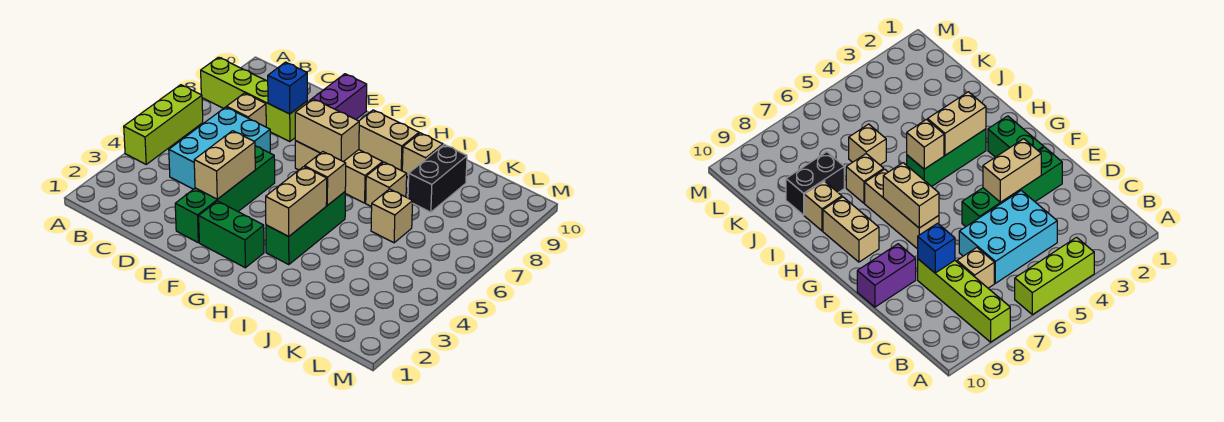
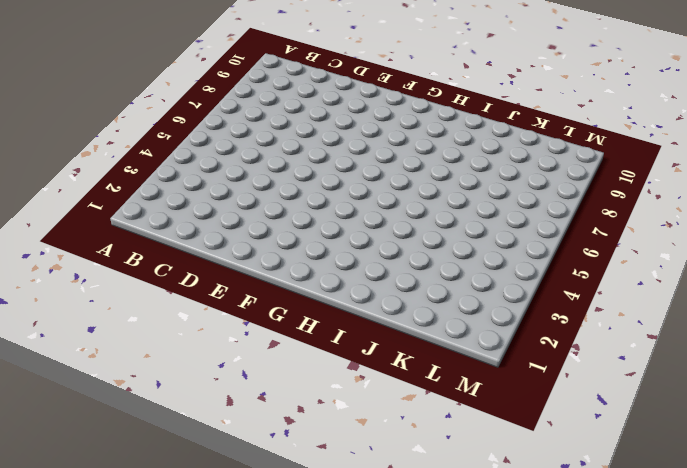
none -> lime 1x3 brick [124,85,203,164]
none -> lime 1x4 brick [201,57,307,142]
none -> cyan 2x3 brick [169,107,270,189]

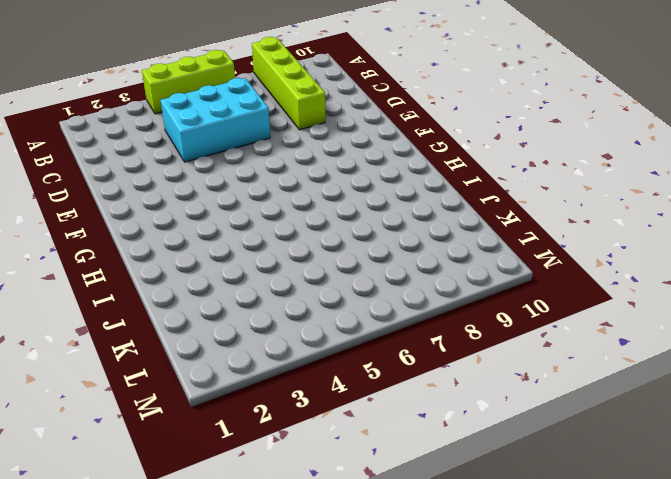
none -> tan 1x1 brick [227,93,266,127]
none -> green 1x4 brick [175,146,275,242]
none -> purple 1x2 brick [310,74,367,119]

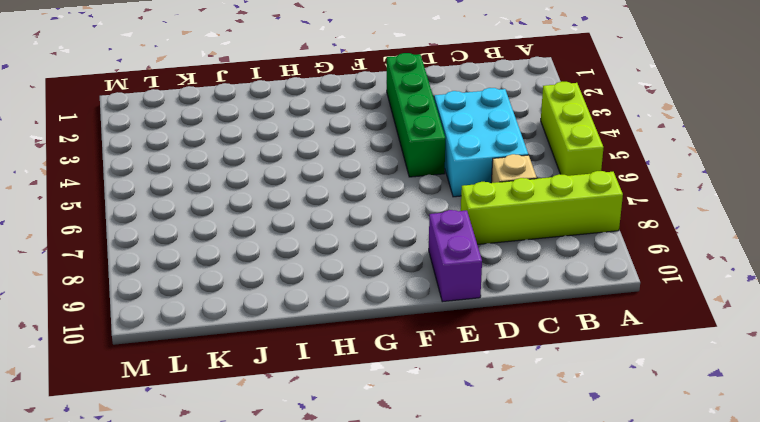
none -> green 1x2 brick [199,201,264,268]
none -> tan 1x3 brick [295,141,383,203]
none -> tan 1x2 brick [359,110,419,171]

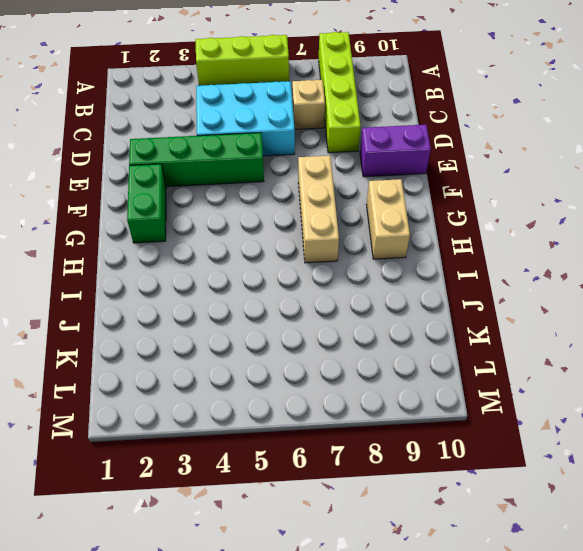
none -> green 1x3 brick [266,192,345,265]
none -> tan 1x1 brick [366,162,407,207]
none -> tan 1x1 brick [402,133,443,177]

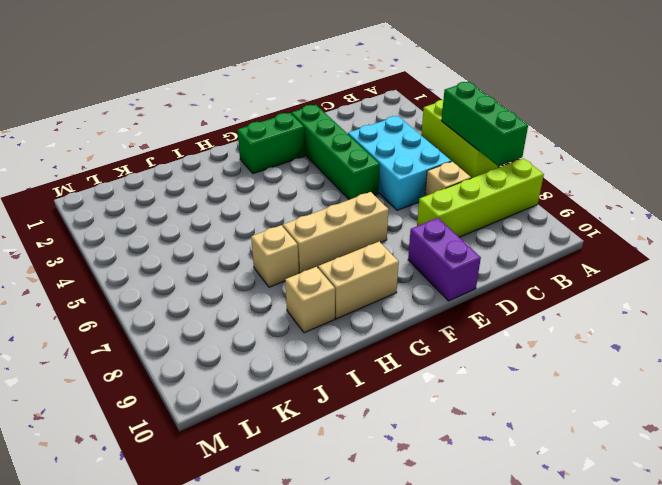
green 1x3 brick [441,82,528,166] -> green 1x3 brick moved to [266,192,345,265]
none -> tan 1x1 brick [371,189,413,243]
none -> black 1x2 brick [408,145,467,212]
none -> blue 1x1 brick [268,62,307,114]

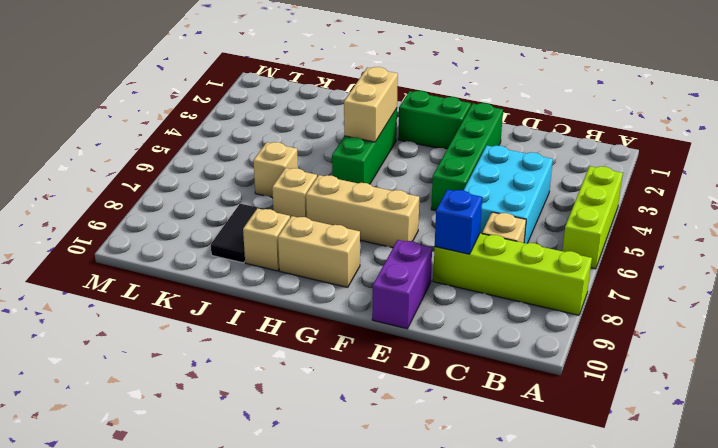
black 1x2 tile [211,204,263,263] -> black 1x2 brick [408,145,467,212]
none -> tan 1x2 brick [194,131,255,199]
none -> tan 1x2 brick [295,99,359,162]
none -> tan 1x1 brick [305,152,346,205]

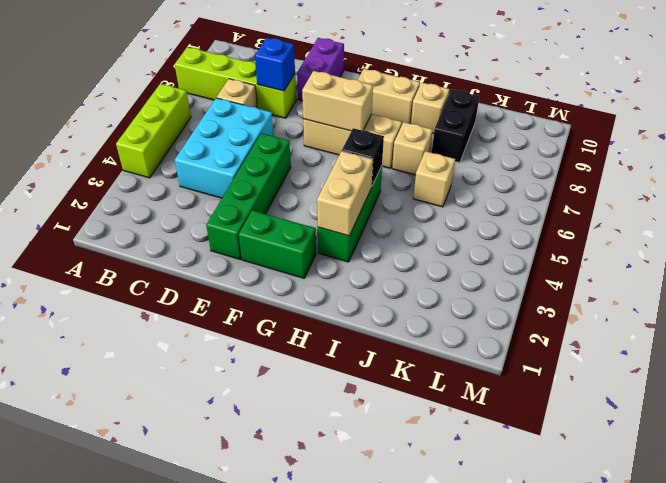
black 1x1 brick [342,128,384,186] -> tan 1x1 brick [305,152,346,205]
none -> tan 1x2 brick [194,131,255,199]

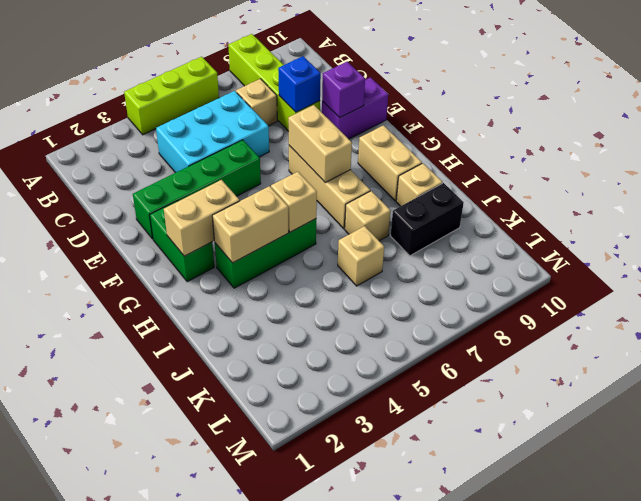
purple 1x1 brick [322,62,365,118] -> none
tan 1x2 brick [164,180,240,256] -> tan 1x2 brick moved to [194,131,255,199]

